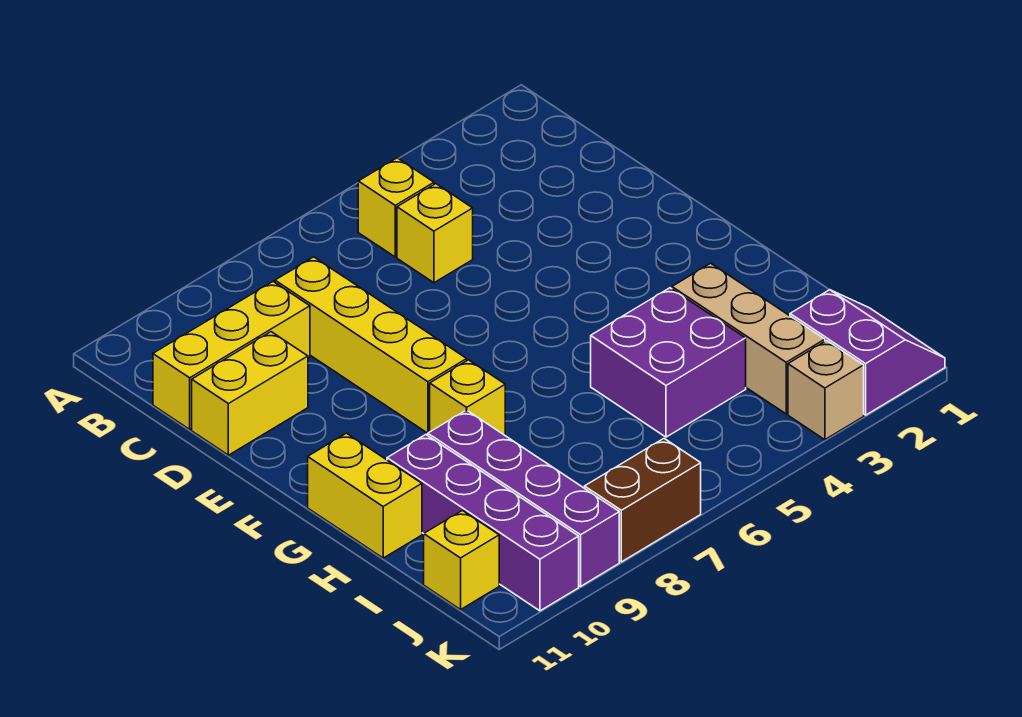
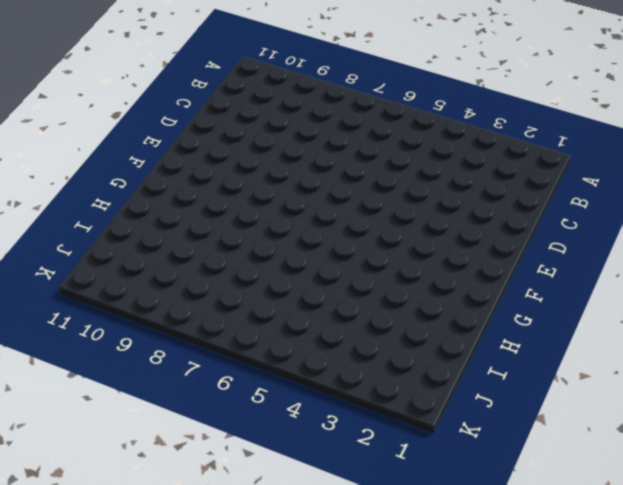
none -> yellow 1x1 brick [358,158,434,257]
none -> yellow 1x1 brick [397,184,473,283]
none -> yellow 1x4 brick [275,257,467,433]

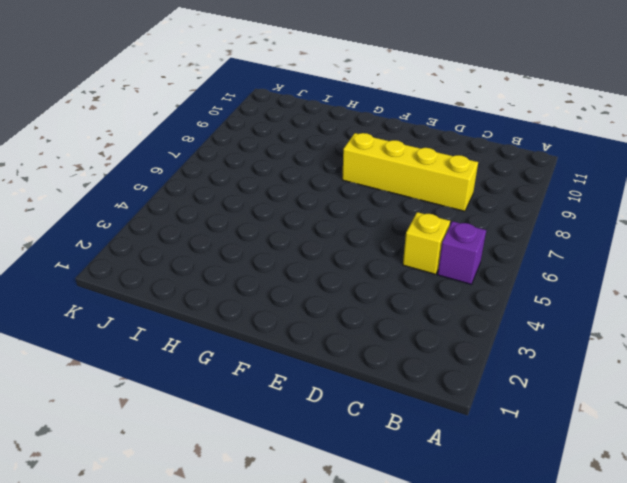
purple 1x1 brick [438,221,486,284] -> yellow 1x1 brick [358,158,434,257]
none -> yellow 1x3 brick [153,282,310,429]
none -> yellow 1x2 brick [192,332,308,455]
none -> yellow 1x1 brick [430,360,505,435]

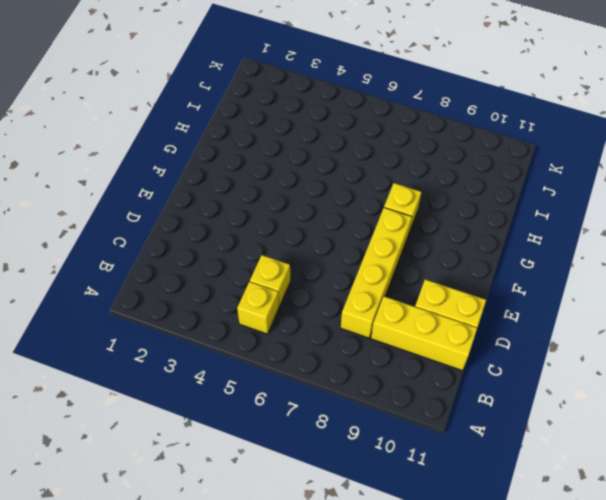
none -> yellow 1x2 brick [308,433,422,558]
none -> tan 1x3 brick [672,263,825,414]
none -> purple 2x2 brick [591,288,746,437]

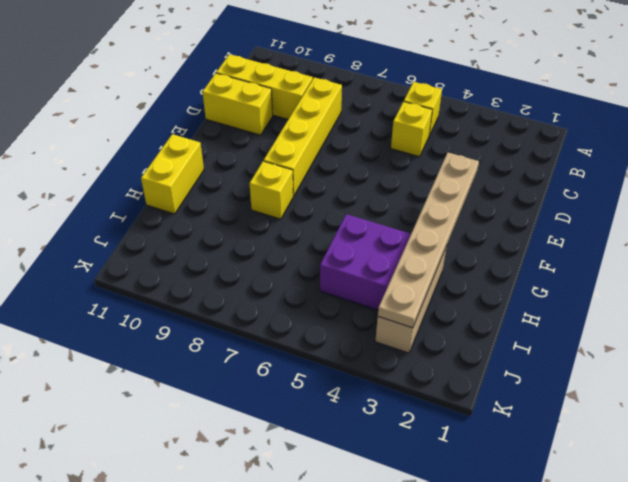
tan 1x6 plate [378,152,479,328] -> none
none -> purple 1x4 brick [428,410,619,586]
none -> purple 1x4 brick [387,435,579,611]
none -> purple 2x2 slope [790,290,945,415]

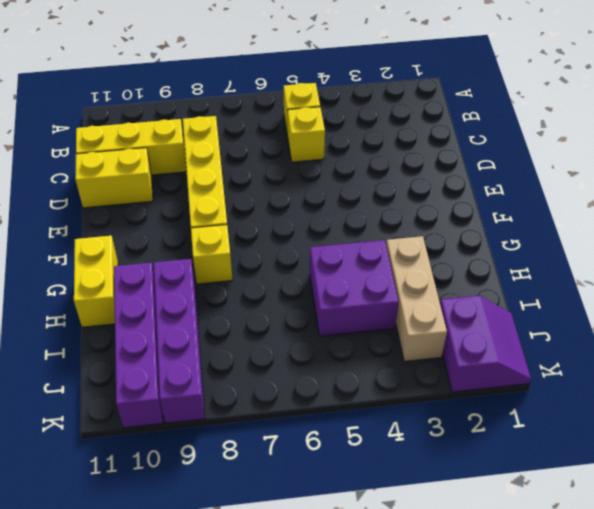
none -> yellow 1x1 brick [424,511,499,610]
none -> tan 1x1 brick [788,341,864,440]
none -> brown 1x2 brick [585,439,701,562]

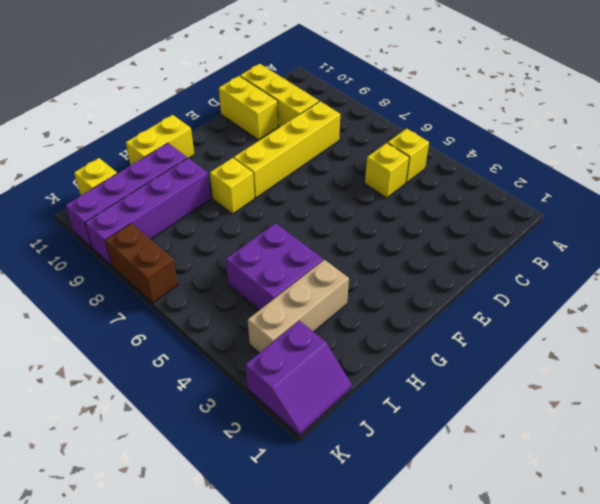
none -> tan 1x1 brick [788,341,864,440]

